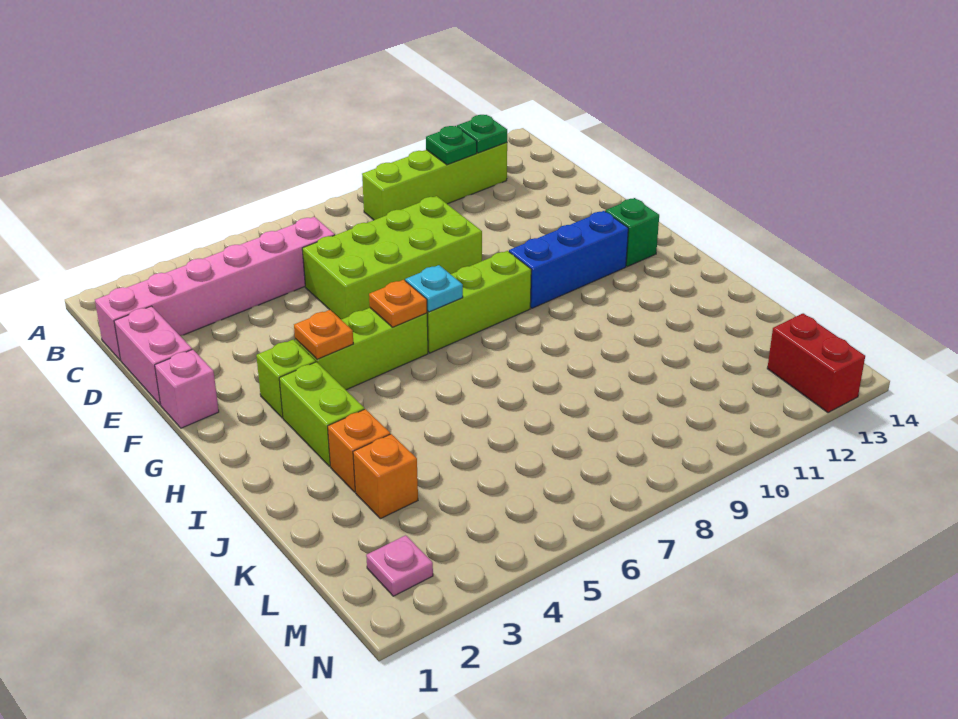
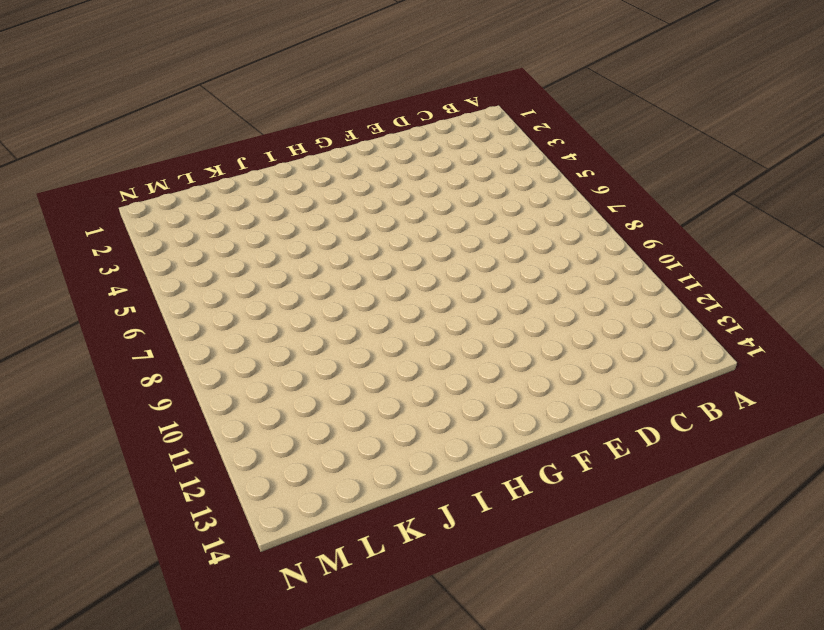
none -> lime 1x4 brick [362,143,507,220]
none -> pink 1x6 brick [95,217,335,360]
none -> pink 1x2 brick [114,306,192,405]

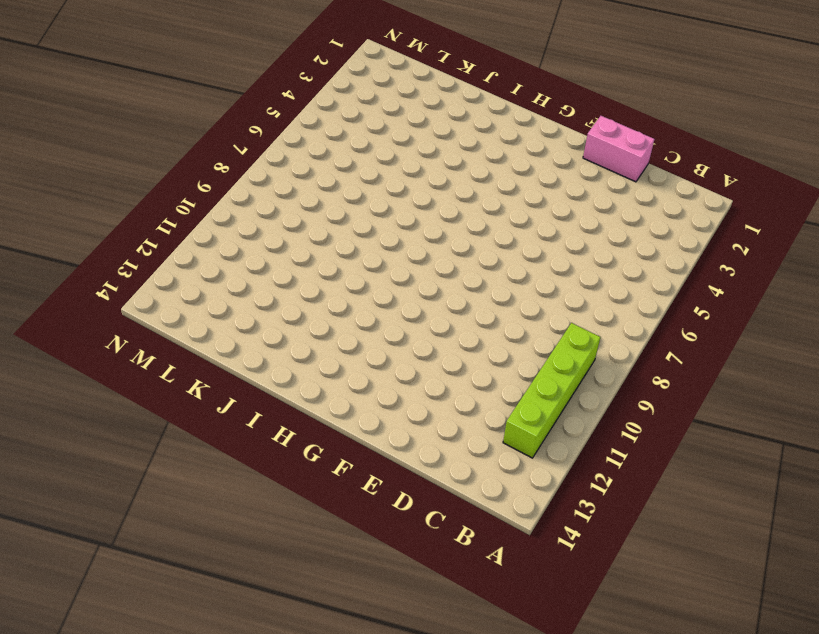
none -> pink 1x6 brick [95,217,335,360]
none -> lime 2x4 brick [302,196,482,319]
none -> pink 1x1 brick [155,349,219,428]

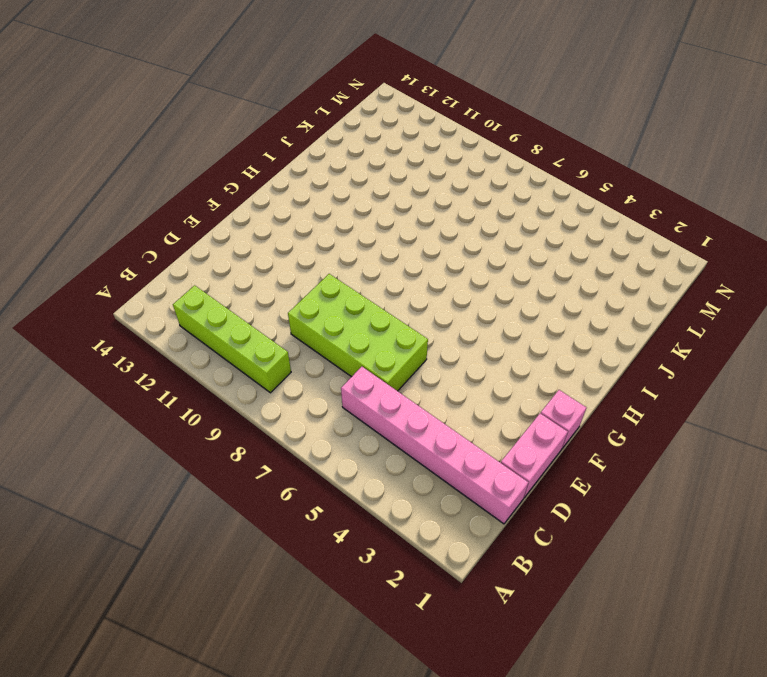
none -> lime 1x1 brick [256,340,315,418]
none -> lime 1x3 brick [295,308,428,390]
none -> lime 1x3 brick [427,251,531,353]

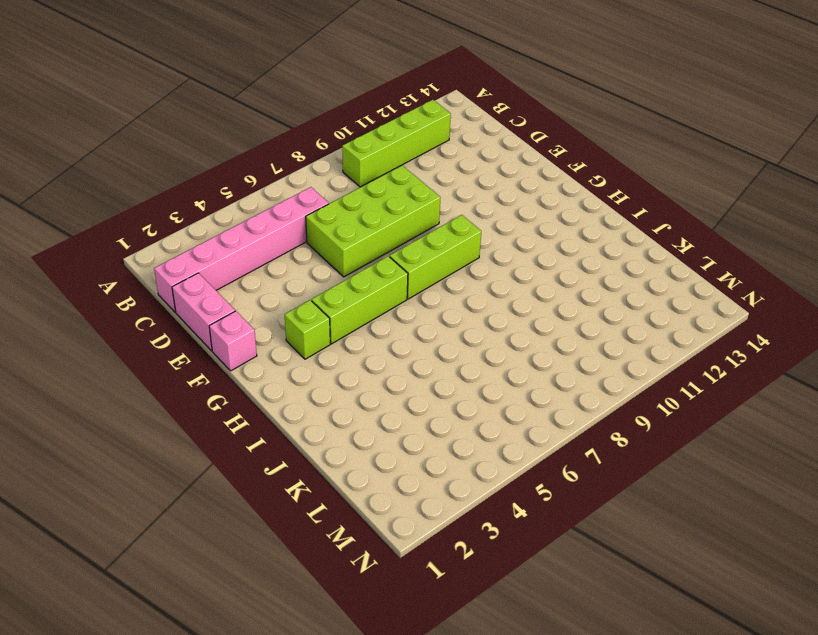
none -> blue 1x3 brick [509,211,628,308]
none -> green 1x1 brick [605,198,659,267]
none -> lime 1x2 brick [279,362,364,466]

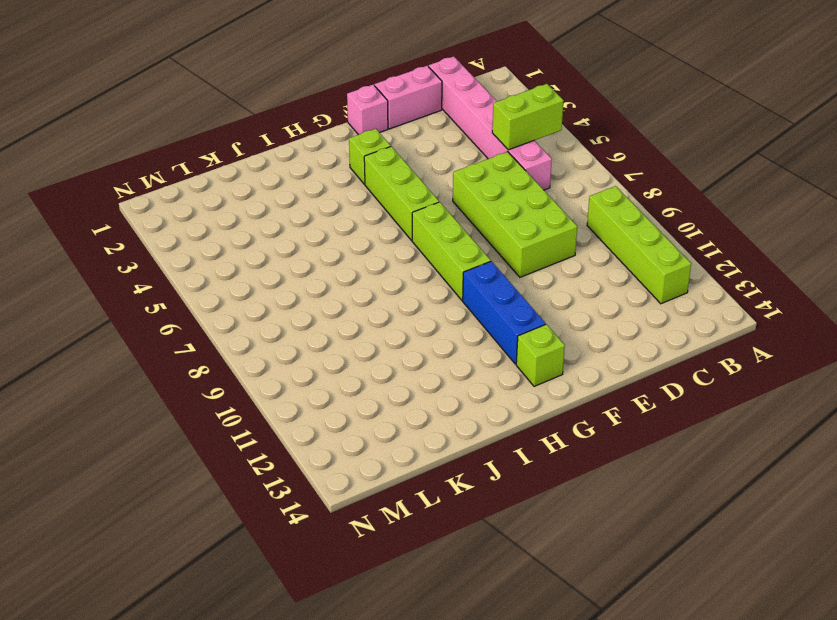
lime 1x2 brick [492,84,564,150] -> lime 1x2 brick moved to [279,362,364,466]
lime 1x1 brick [516,324,565,386] -> green 1x1 brick [605,198,659,267]
none -> orange 1x1 brick [328,409,390,492]
none -> orange 1x1 brick [353,434,418,519]
none -> pink 1x1 plate [366,535,433,596]

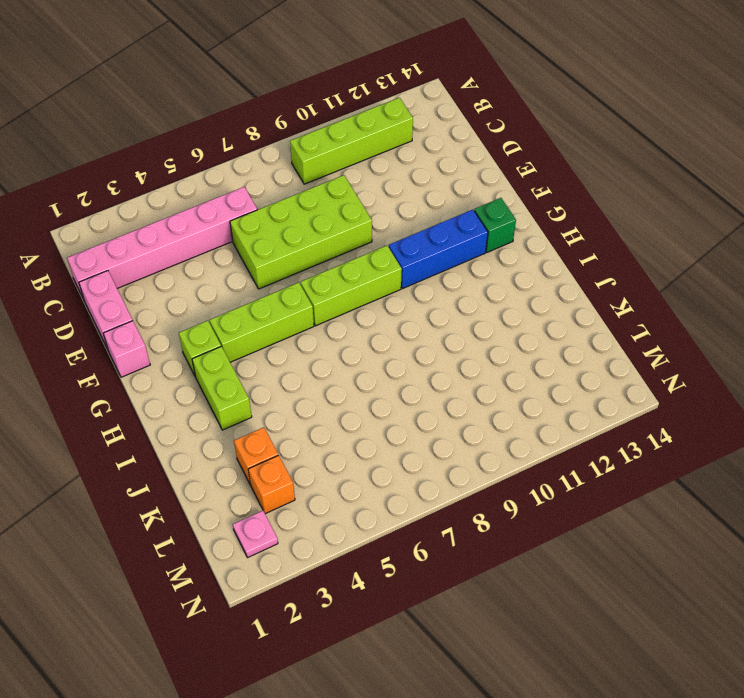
orange 1x1 brick [248,455,295,514] -> orange 1x1 brick moved to [328,409,390,492]
none -> red 1x2 brick [767,313,865,413]
none -> green 1x1 plate [426,126,477,165]
none -> green 1x1 plate [457,115,507,153]

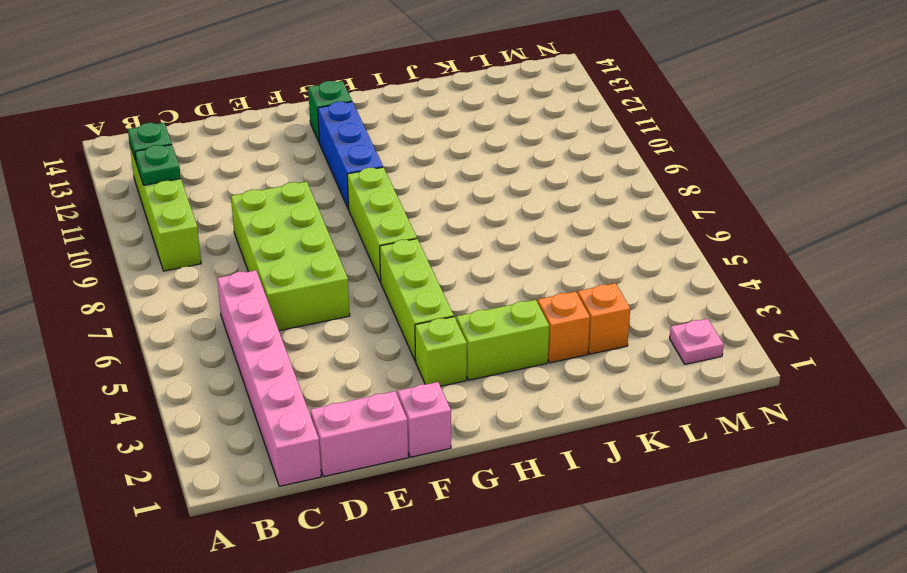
none -> red 1x2 brick [767,313,865,413]
none -> orange 1x1 plate [294,310,353,360]
none -> orange 1x1 plate [369,280,427,327]

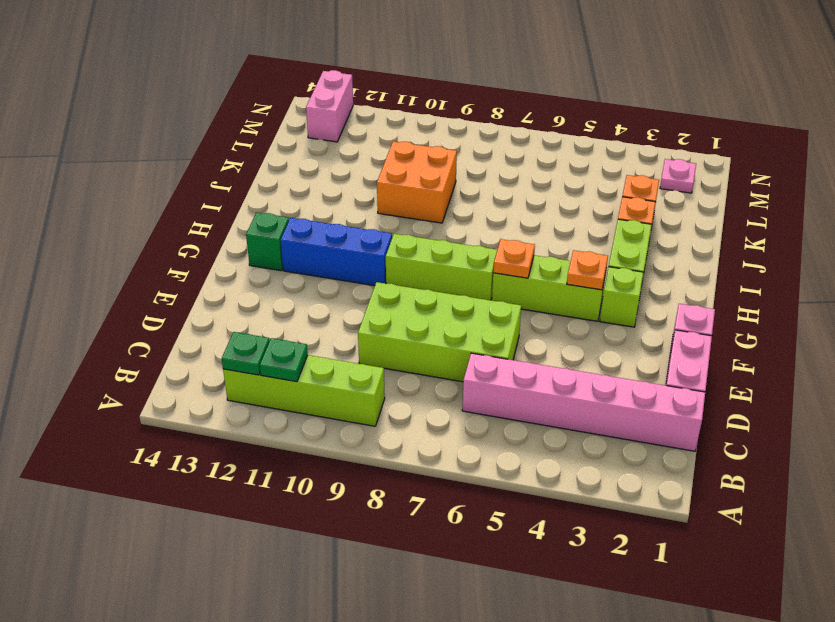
orange 2x2 brick [377,142,457,223] -> none
pink 1x2 brick [306,70,353,142] -> red 1x2 brick [767,313,865,413]
none -> cyan 1x1 plate [405,265,463,312]

